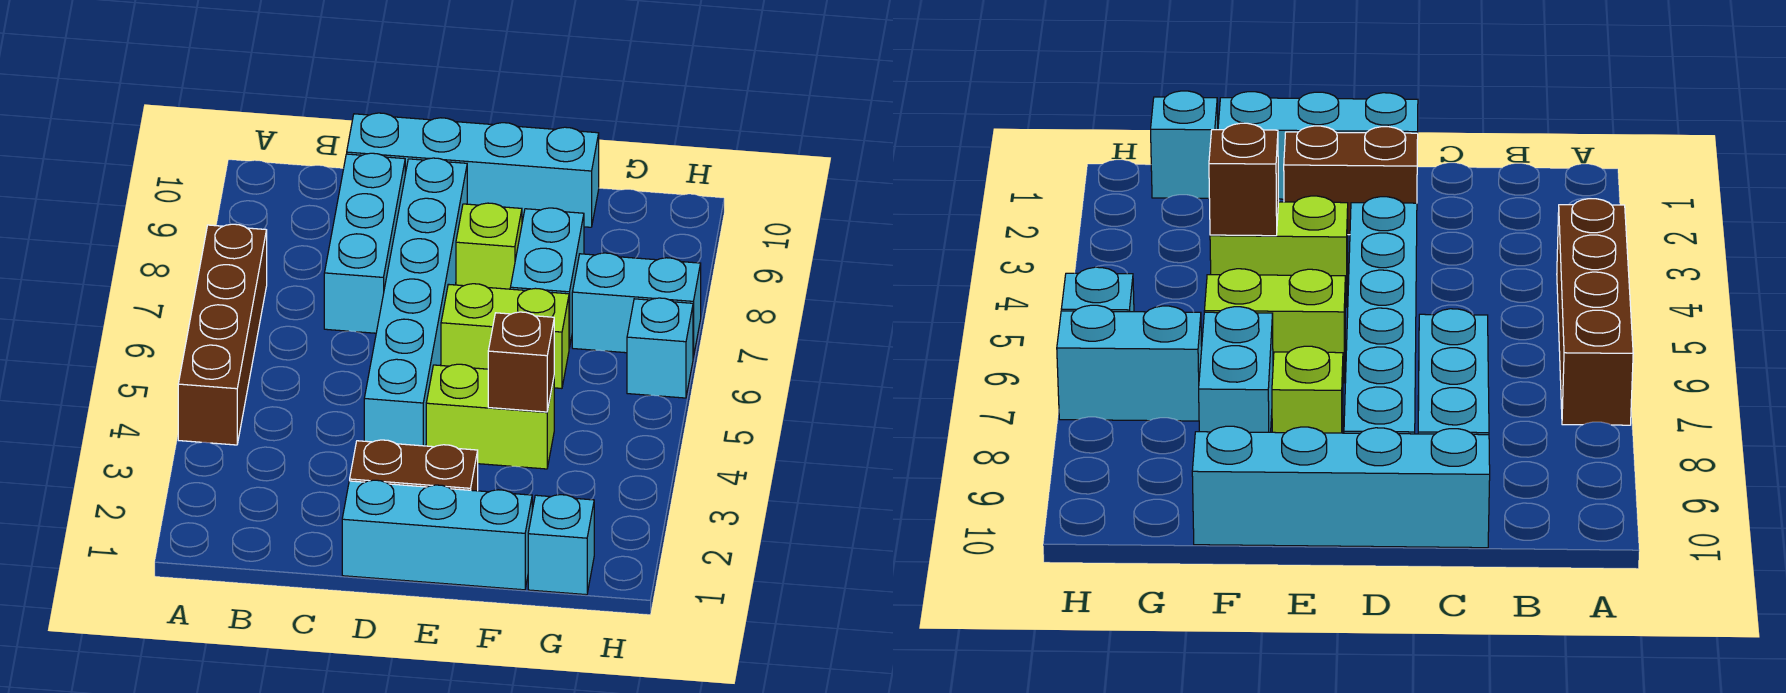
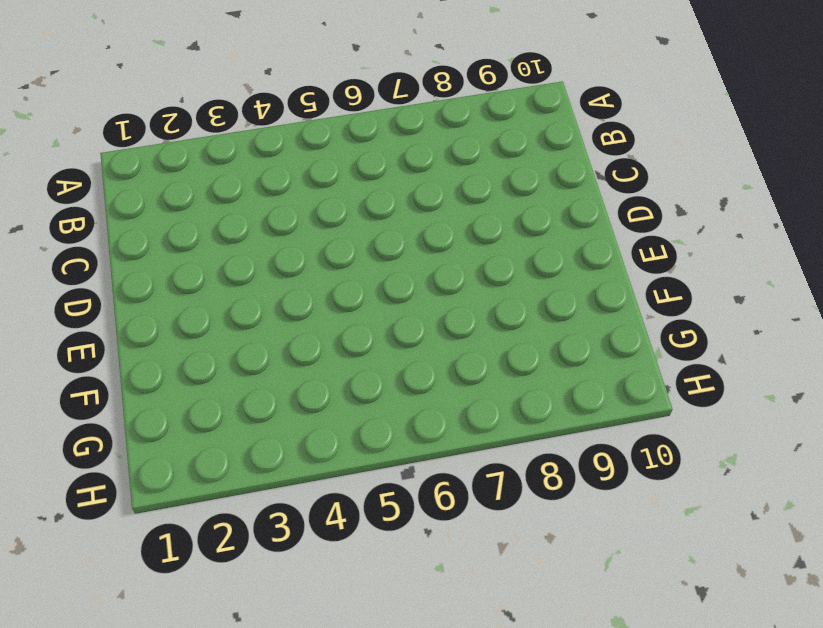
none -> brown 1x4 brick [178,224,267,445]
none -> cyan 1x3 brick [324,153,405,333]
none -> cyan 1x4 brick [347,113,599,227]

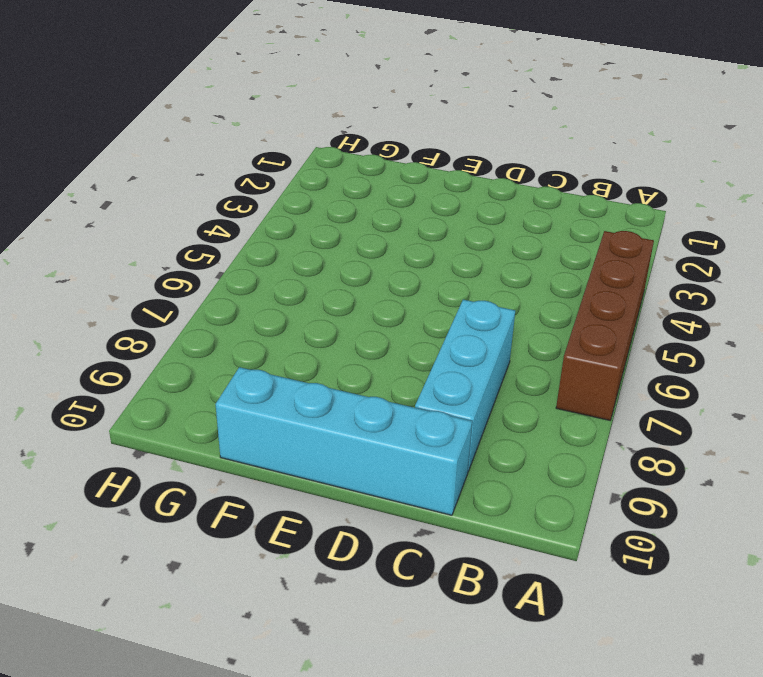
none -> cyan 1x3 brick [342,480,532,590]
none -> brown 1x2 brick [350,440,478,491]
none -> cyan 1x6 brick [364,158,467,446]

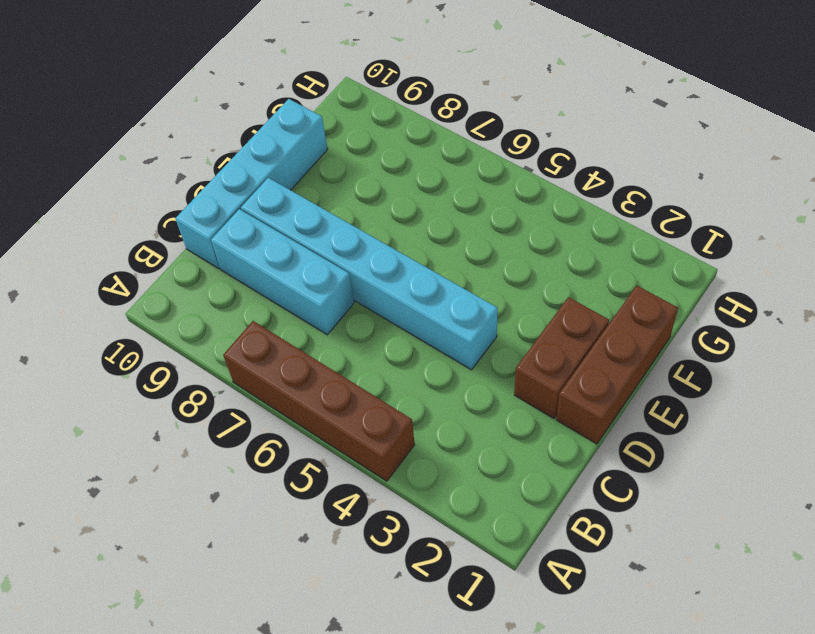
brown 1x3 brick [556,286,678,444] -> cyan 1x3 brick [342,480,532,590]
none -> lime 1x2 brick [426,364,554,469]
none -> lime 1x2 brick [441,284,569,388]
none -> lime 1x1 brick [456,203,522,289]

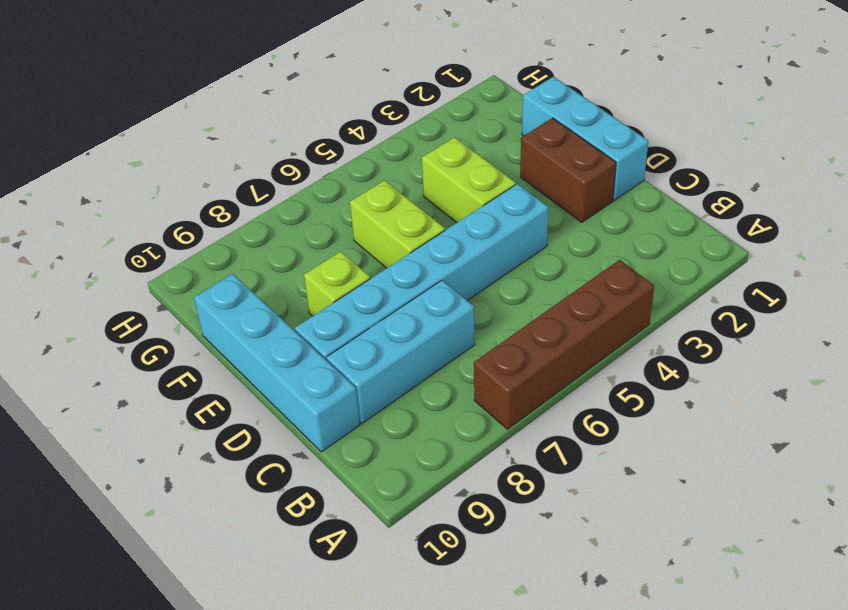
none -> cyan 1x2 brick [510,208,584,348]
none -> cyan 1x1 brick [528,495,594,595]
none -> cyan 1x2 brick [572,253,701,358]

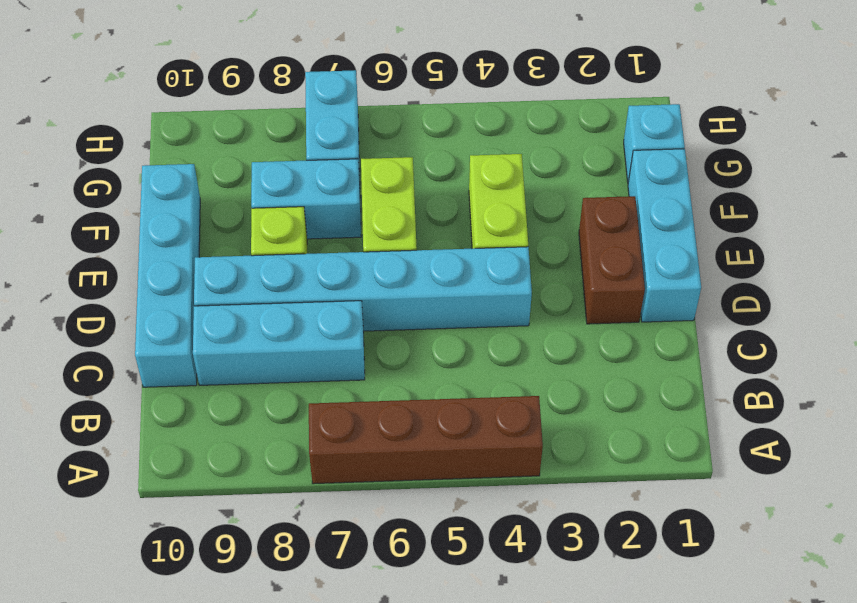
none -> cyan 1x1 brick [627,298,693,398]
none -> brown 1x1 brick [488,312,554,412]

